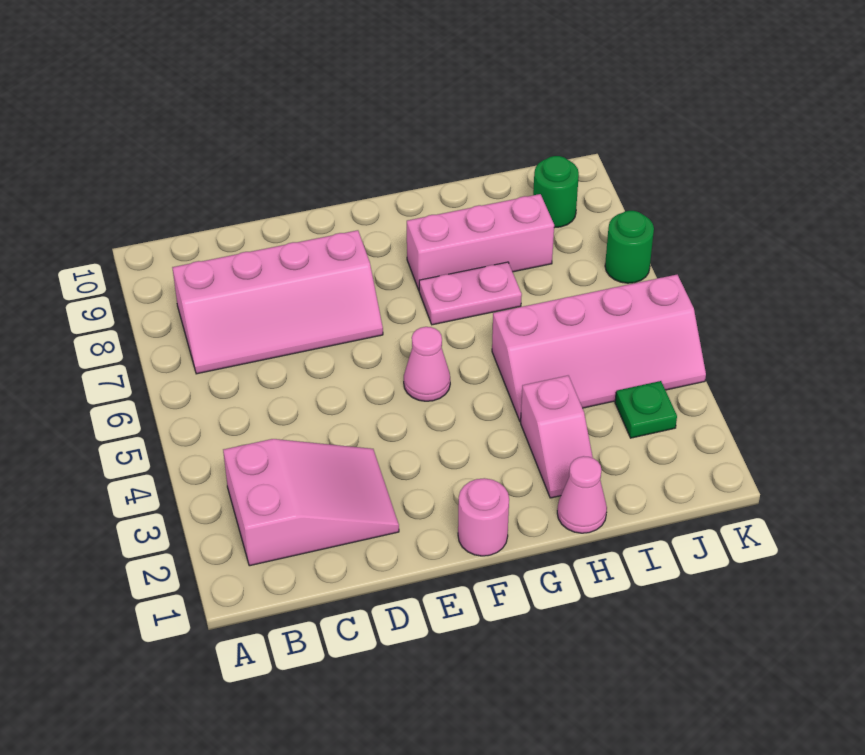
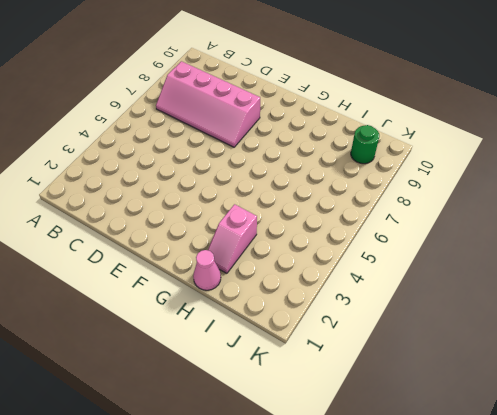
none -> pink 2x3 slope [223,439,399,566]
none -> pink 1x1 round brick [458,478,509,556]
none -> pink 1x1 cone [404,327,450,401]

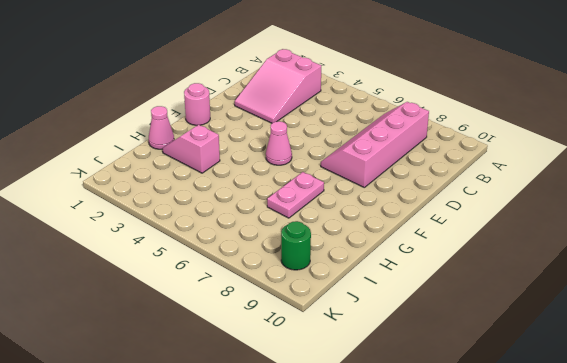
none -> pink 1x3 brick [407,194,554,290]
none -> pink 2x4 slope [492,275,706,422]
none -> green 1x1 plate [615,381,677,438]

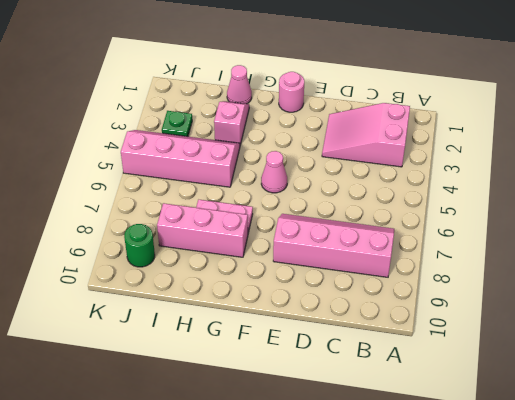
none -> green 1x1 round brick [605,211,654,283]

